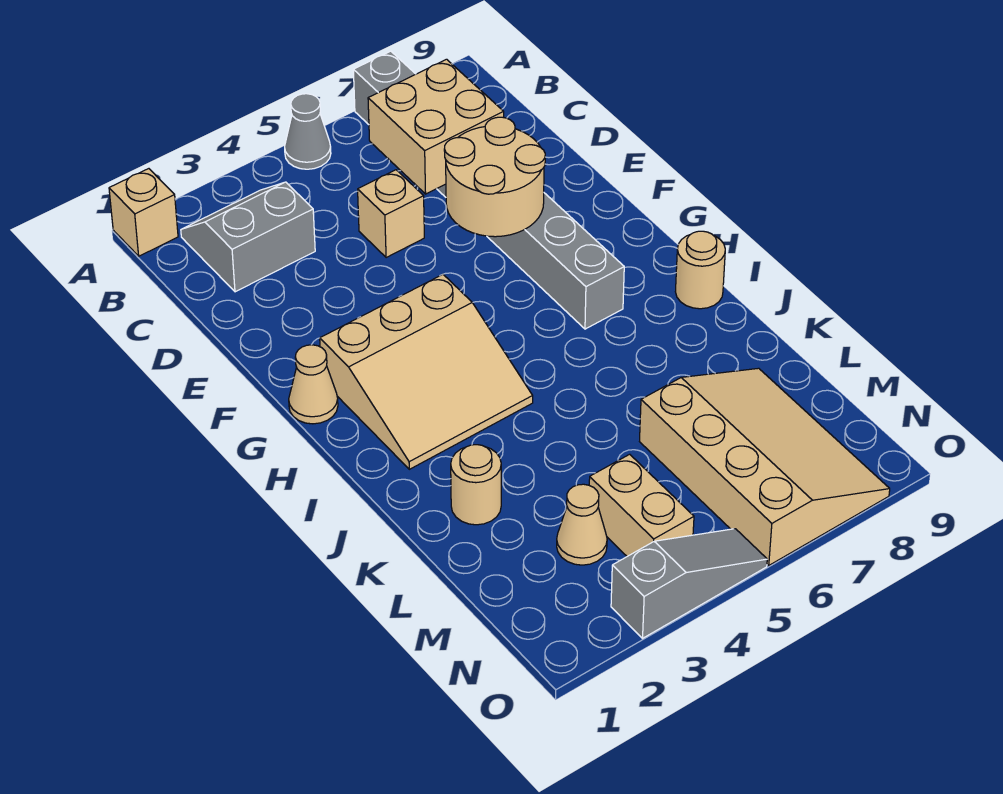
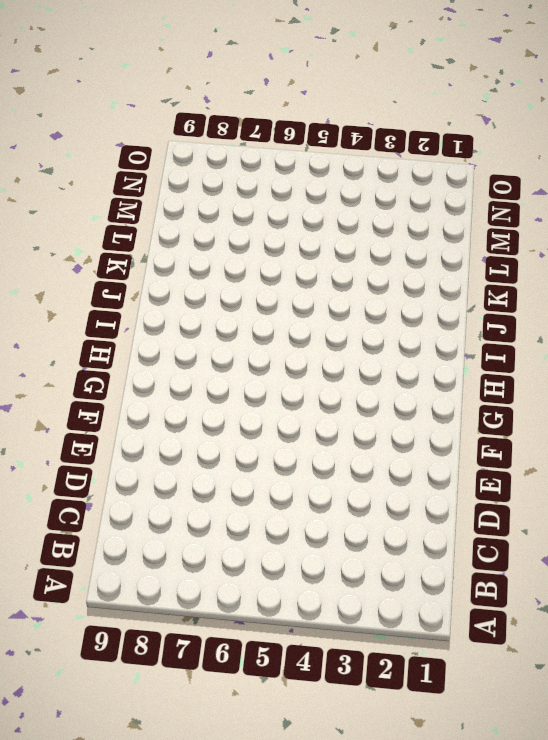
none -> tan 1x1 brick [109,169,178,256]
none -> grey 1x1 cone [285,94,331,169]
none -> grey 1x8 brick [353,51,624,329]

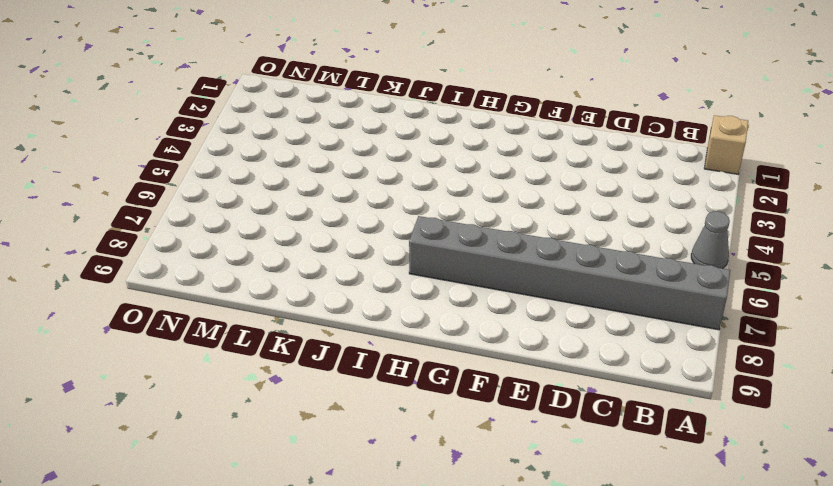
none -> grey 2x2 slope [181,182,315,292]
none -> tan 1x1 brick [358,170,424,258]
none -> tan 1x1 cone [289,345,338,424]

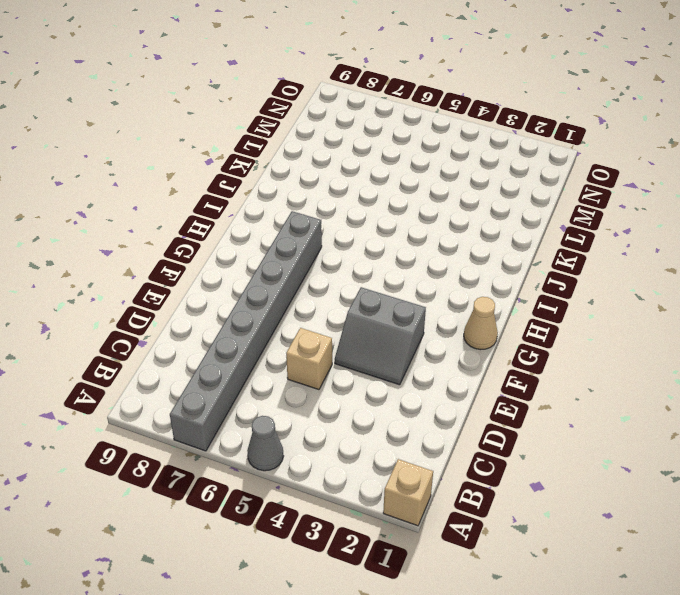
grey 2x2 slope [335,287,426,385] -> grey 2x2 slope moved to [181,182,315,292]
none -> tan 3x3 slope [320,274,533,469]
none -> tan 1x1 round brick [675,231,725,309]
none -> tan 1x1 round brick [451,445,501,525]

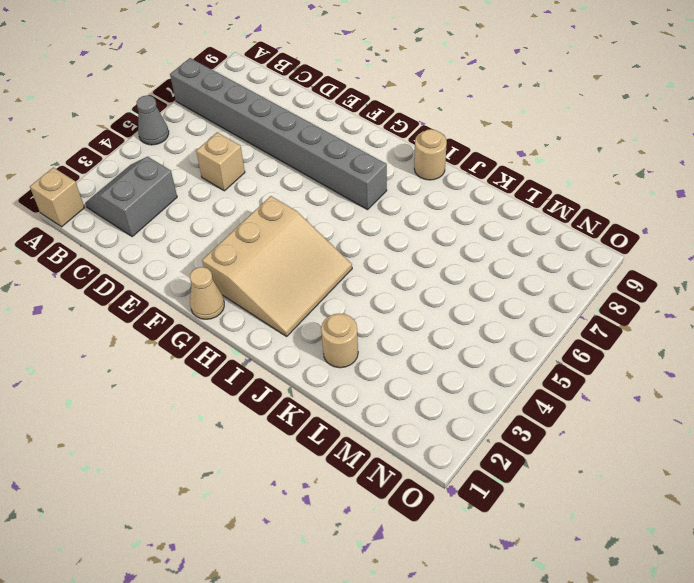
none -> tan 3x4 slope [640,368,890,565]
none -> tan 1x1 cone [557,484,607,565]
none -> tan 1x2 brick [589,454,694,556]

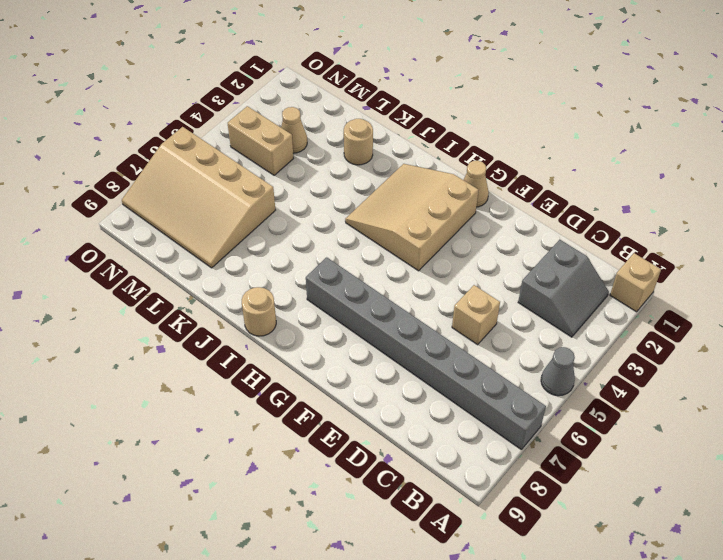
none -> grey 1x3 slope [611,529,767,638]
none -> tan 2x2 brick [368,59,504,194]
none -> tan 2x2 round brick [444,117,545,237]

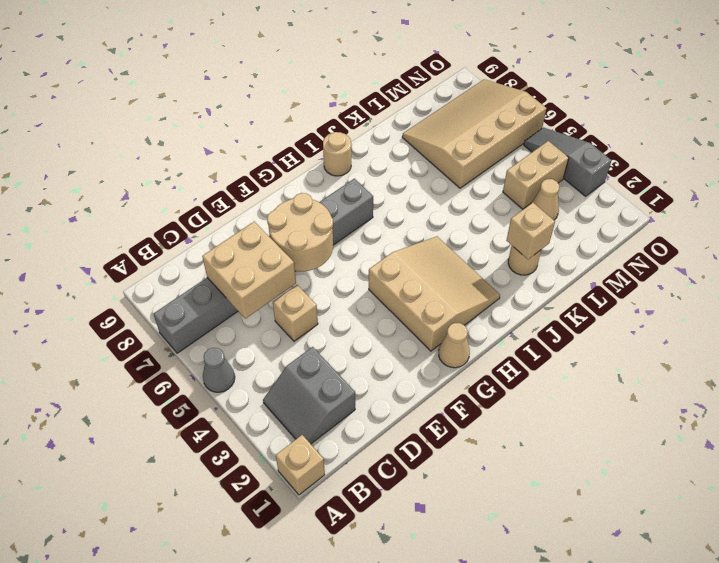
tan 1x1 brick [506,203,555,259] -> none

